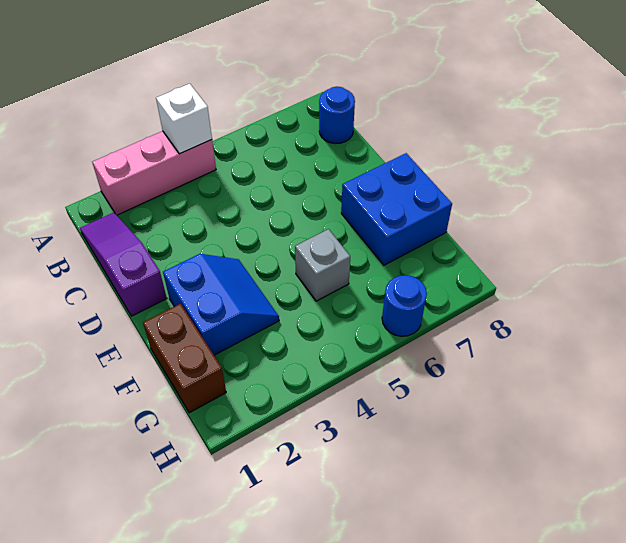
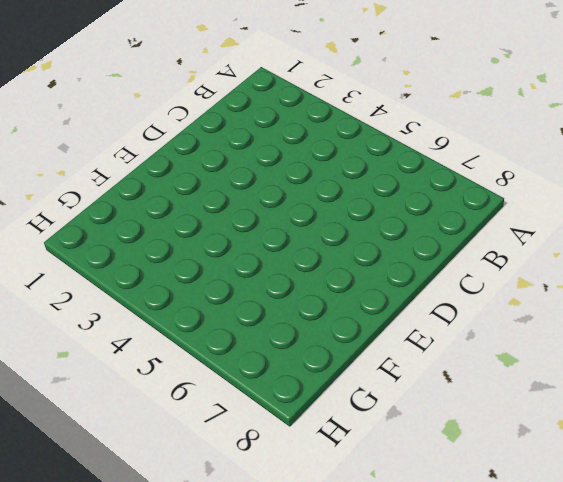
none -> pink 1x3 brick [92,131,216,215]
none -> purple 1x3 slope [80,213,167,316]

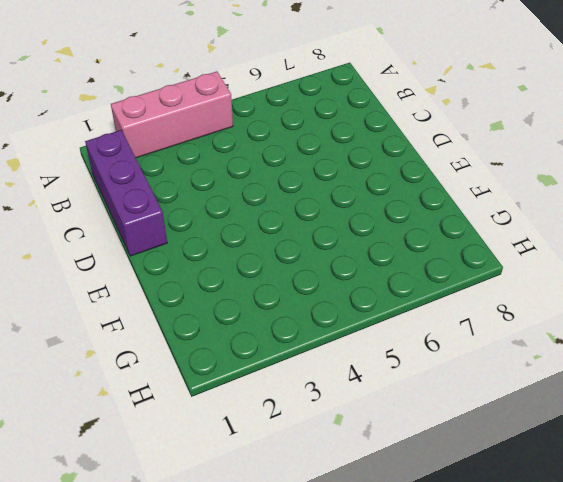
purple 1x3 brick [85,130,167,256] -> purple 1x3 slope [80,213,167,316]
none -> blue 1x1 round brick [319,87,355,144]
none -> blue 2x2 slope [163,254,279,355]

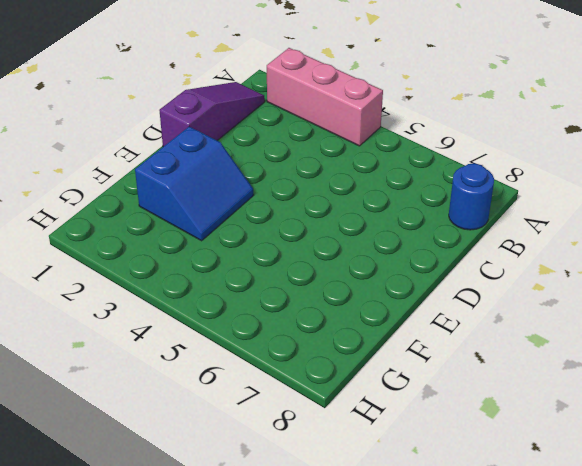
none -> blue 2x2 brick [341,153,452,265]
none -> brown 1x2 brick [143,304,226,413]

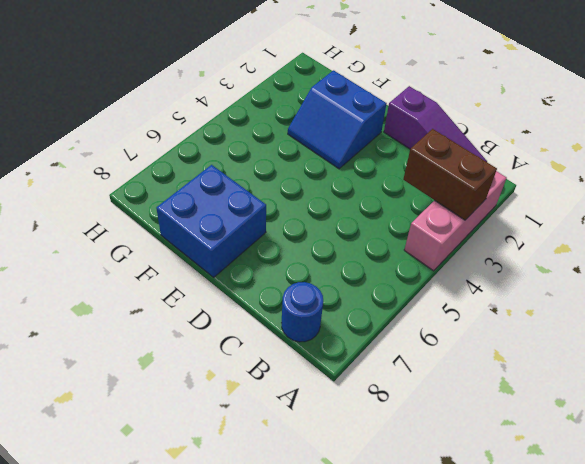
brown 1x2 brick [403,129,497,220] -> brown 1x2 brick moved to [143,304,226,413]
none -> grey 1x1 brick [295,229,350,301]
none -> blue 1x1 round brick [382,275,427,336]

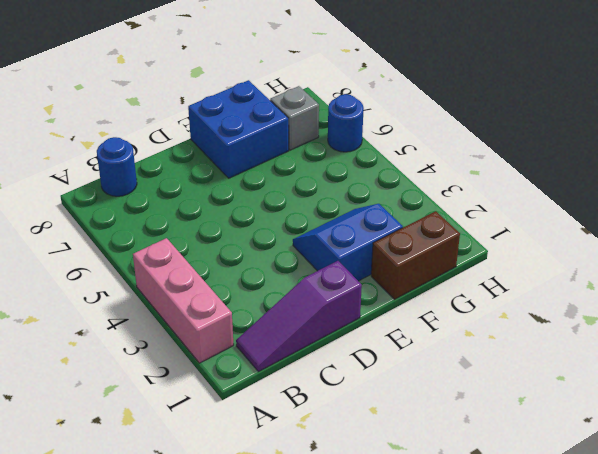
grey 1x1 brick [270,86,319,150] -> grey 1x1 brick moved to [295,229,350,301]
none -> white 1x1 brick [156,84,212,154]

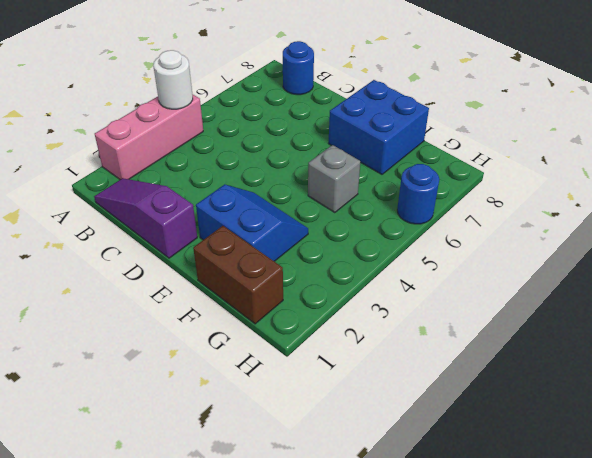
white 1x1 round brick [153,50,193,109] -> white 1x1 brick [156,84,212,154]

